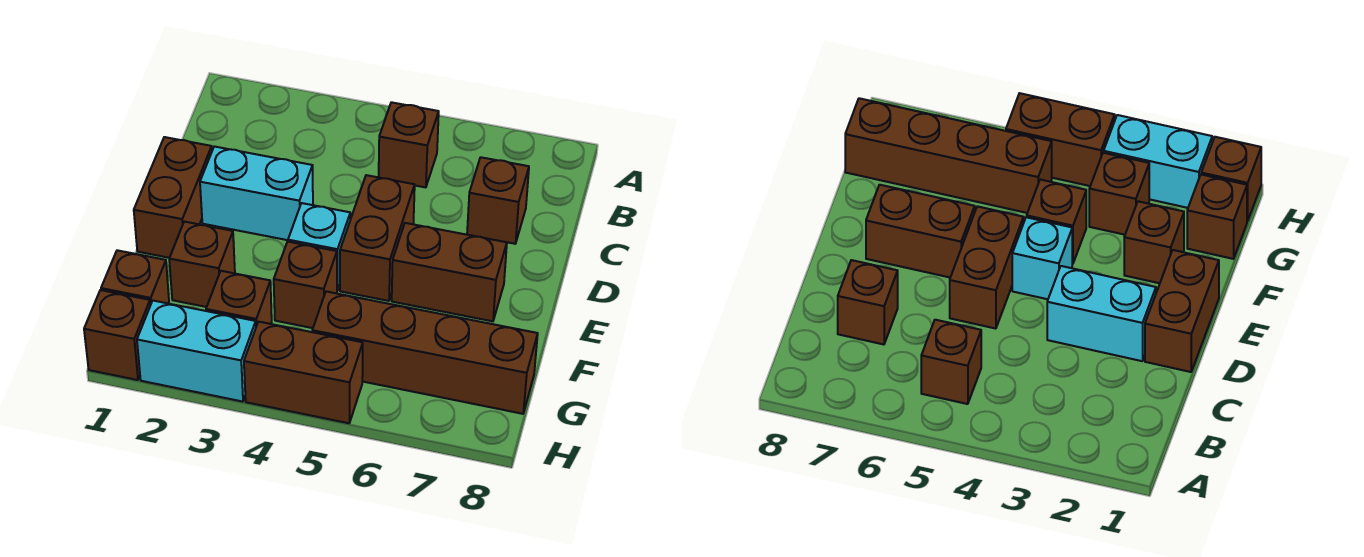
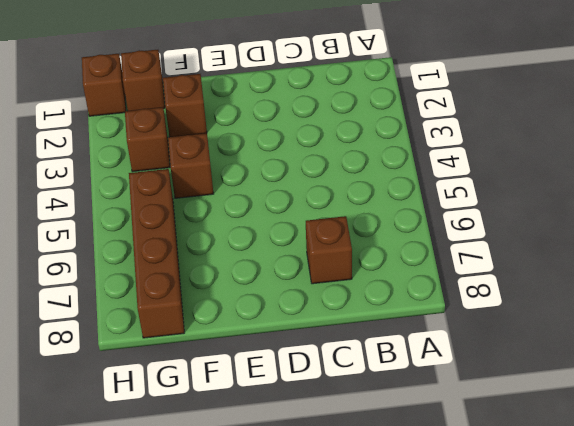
none -> brown 1x1 brick [379,102,439,187]
none -> brown 1x2 brick [134,137,212,258]
none -> cyan 1x2 brick [200,146,313,240]

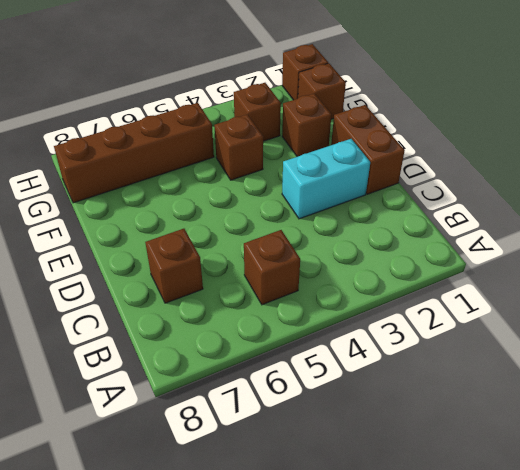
none -> brown 1x2 brick [340,175,415,301]
none -> cyan 1x1 brick [288,203,350,291]
none -> brown 1x2 brick [392,223,507,321]

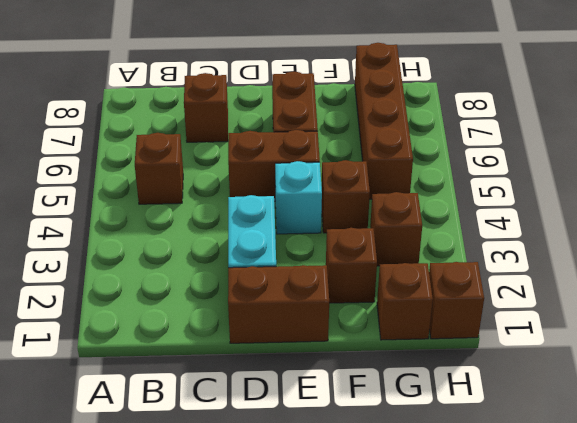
none -> cyan 1x2 brick [137,301,256,402]
none -> brown 1x2 brick [244,322,363,423]

